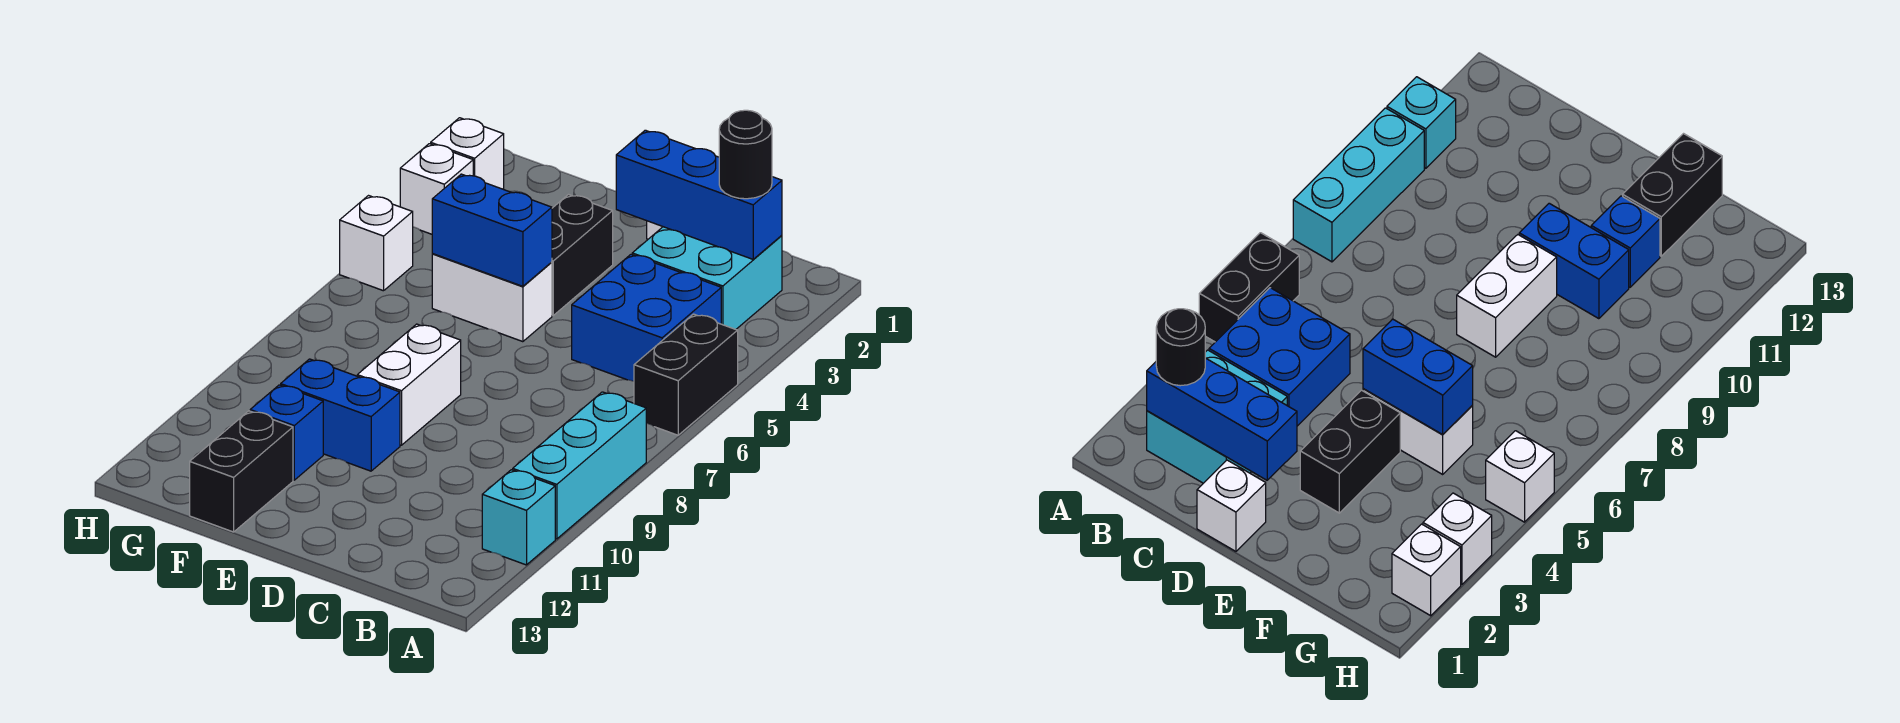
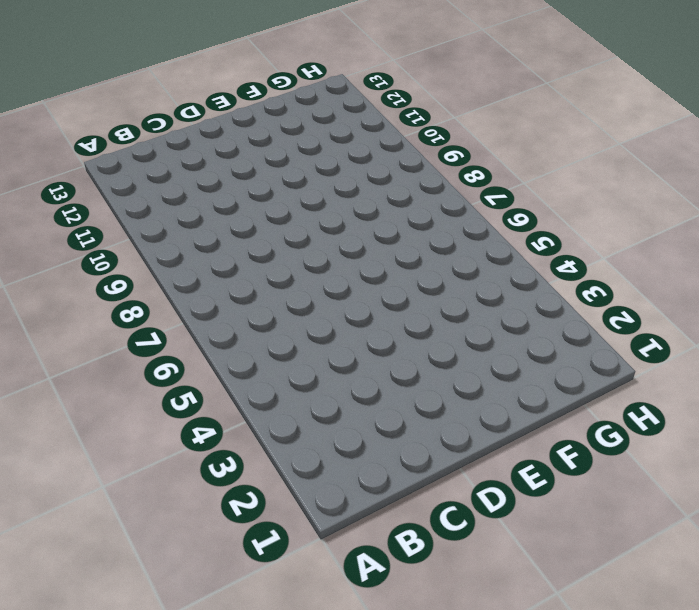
none -> black 1x2 brick [634,314,738,435]
none -> cyan 1x3 brick [513,392,646,539]
none -> cyan 1x1 brick [482,470,555,565]

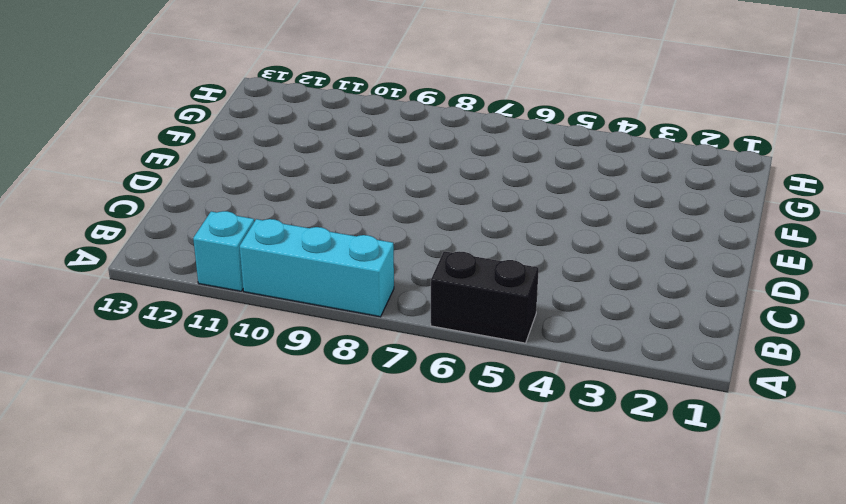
none -> cyan 2x2 brick [632,227,782,329]
none -> blue 2x2 brick [572,254,721,381]
none -> white 1x1 brick [1197,460,1266,551]

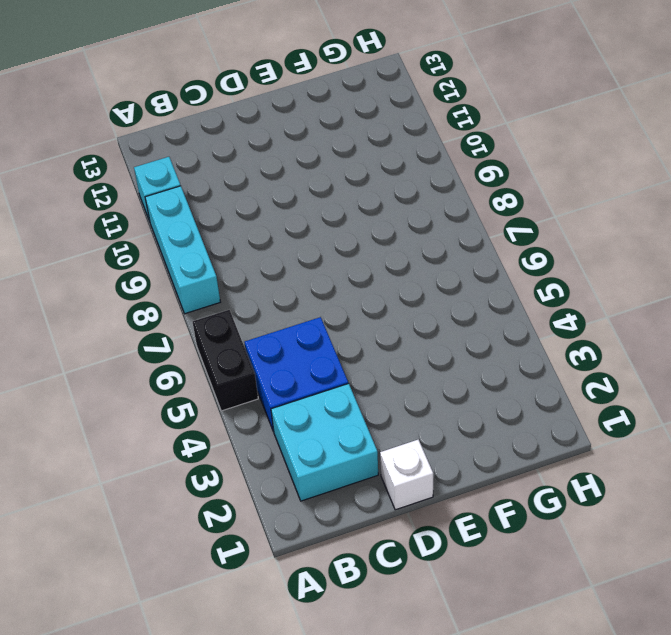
none -> black 1x2 brick [552,195,613,316]
none -> white 1x2 brick [432,254,552,342]
none -> white 1x2 brick [357,324,461,445]

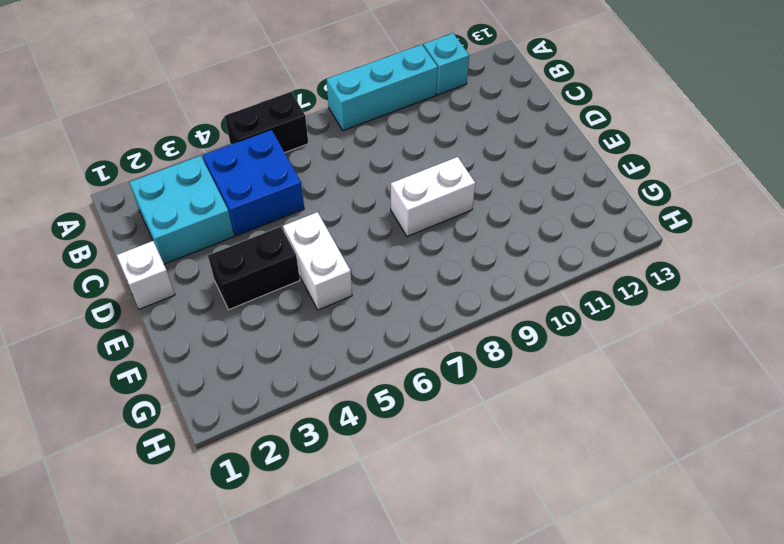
none -> blue 1x2 brick [281,359,400,471]
none -> blue 1x1 brick [250,385,323,480]
none -> black 1x2 brick [190,411,293,532]

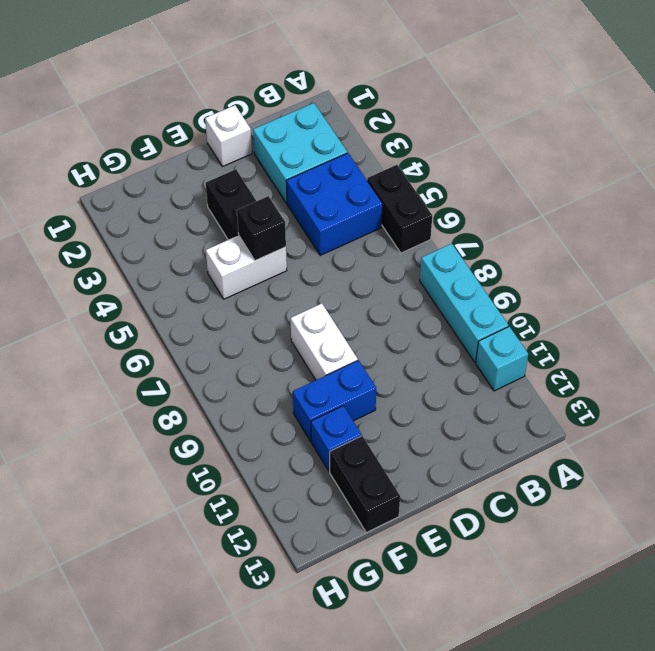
black 1x1 brick [237,196,286,261] -> blue 1x2 brick [432,174,552,286]
none -> white 1x1 brick [431,118,504,189]
none -> white 1x1 brick [400,144,473,234]
none -> white 1x1 brick [340,196,413,291]

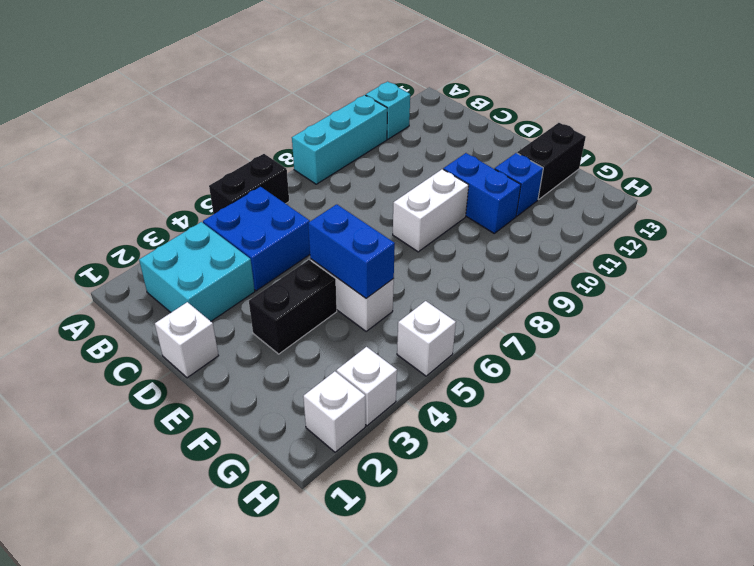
none -> blue 1x3 brick [616,130,782,259]
none -> black 1x1 round brick [719,110,772,199]

